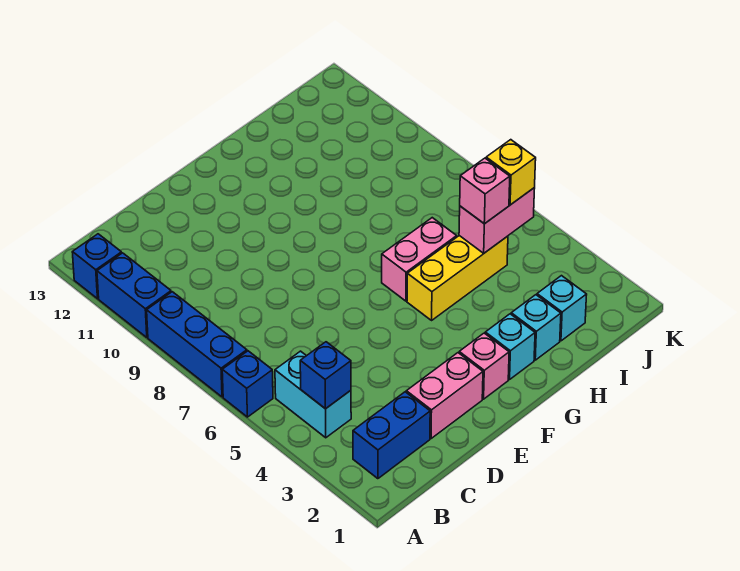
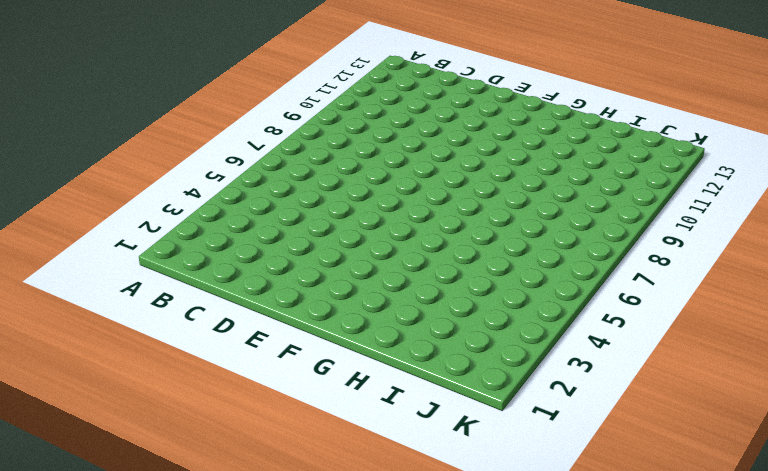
none -> blue 1x1 brick [222,351,273,417]
none -> blue 1x3 brick [147,292,247,397]
none -> blue 1x2 brick [97,253,171,337]

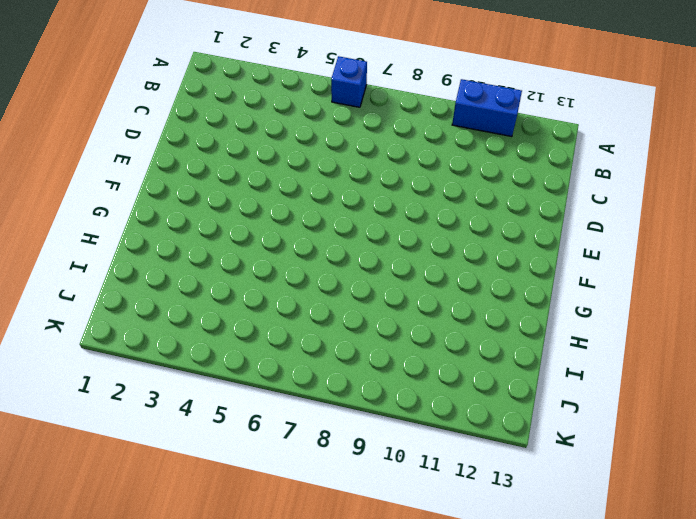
none -> blue 1x3 brick [147,292,247,397]
none -> blue 1x1 brick [72,234,122,299]
none -> blue 1x2 brick [353,392,430,479]

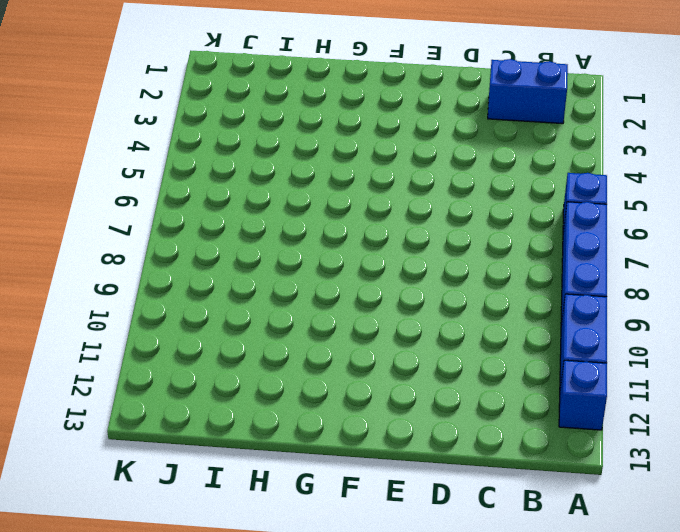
none -> cyan 1x2 brick [275,351,351,438]
none -> pink 1x2 brick [406,353,483,439]
none -> pink 1x1 brick [459,333,509,399]

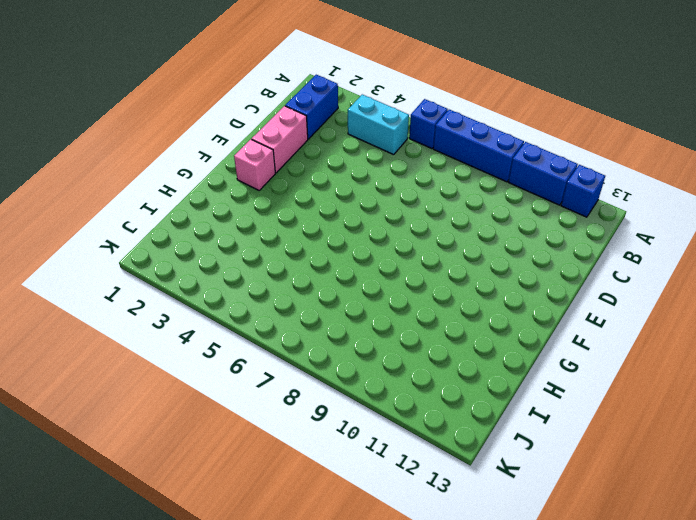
none -> cyan 1x1 brick [485,314,535,380]
none -> yellow 1x3 brick [407,236,508,320]
none -> pink 1x2 brick [382,218,457,301]

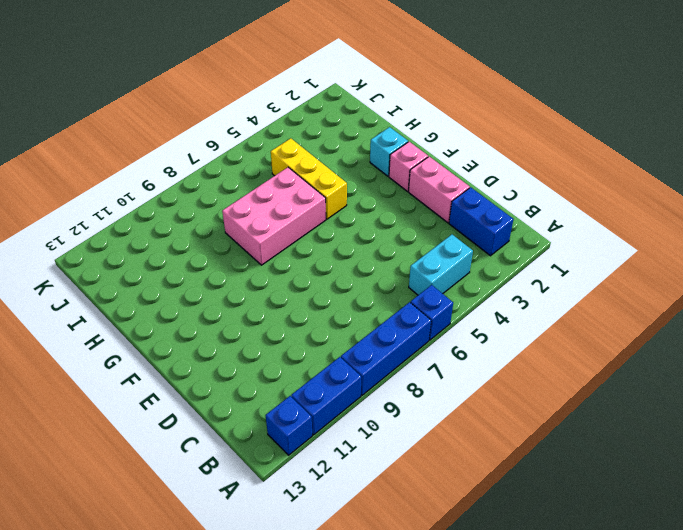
pink 2x3 brick [222,167,326,265] -> pink 1x2 brick [382,218,457,301]
none -> cyan 1x1 brick [511,295,561,360]
none -> cyan 1x1 brick [537,276,587,341]
none -> blue 1x1 brick [300,342,351,409]

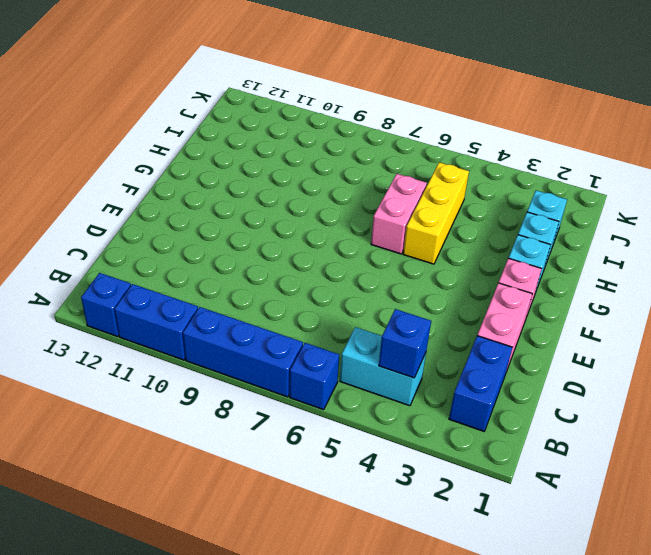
none -> pink 1x2 brick [459,188,535,253]
none -> pink 1x1 brick [460,158,510,224]
none -> yellow 1x1 brick [486,140,536,205]

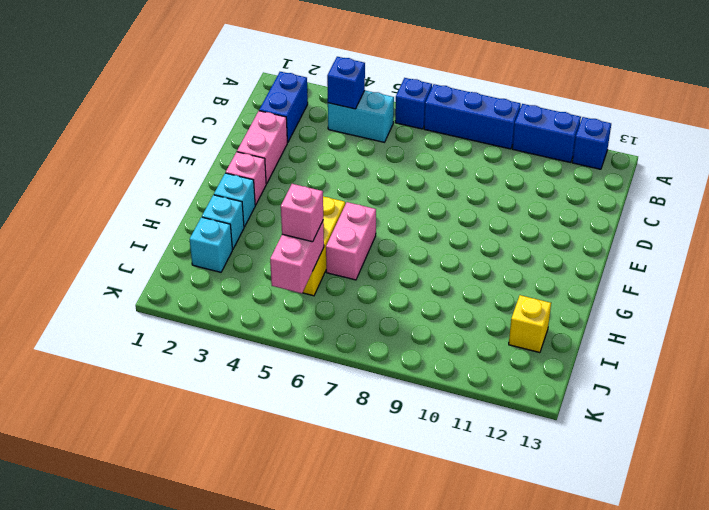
yellow 1x1 brick [509,295,551,353] -> yellow 1x1 brick moved to [486,140,536,205]

